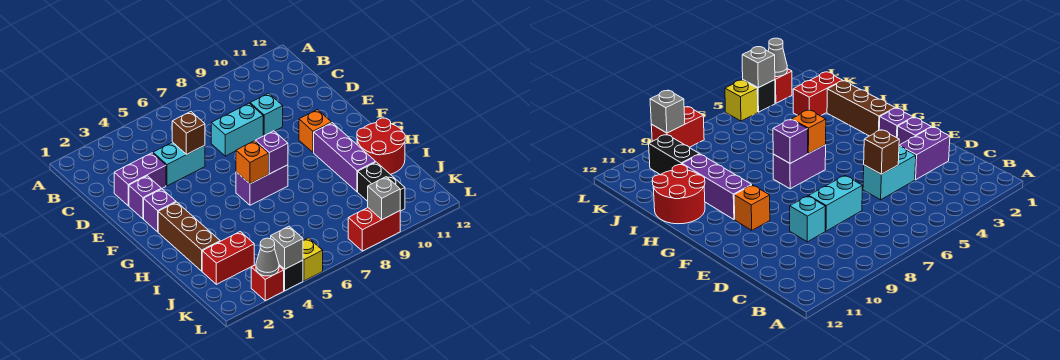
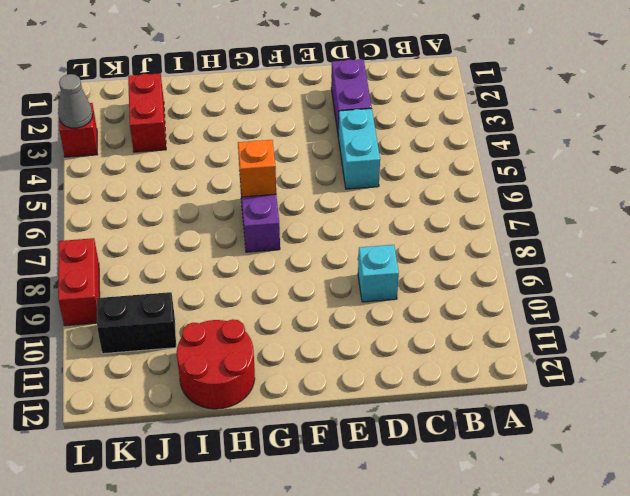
none -> cyan 1x2 brick [211,103,263,156]
none -> purple 1x1 brick [129,176,161,219]
none -> purple 1x1 brick [144,189,176,232]

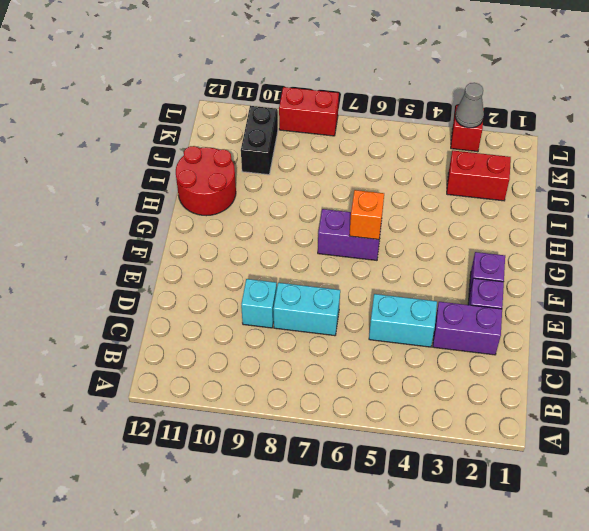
none -> orange 1x1 brick [299,110,332,152]
none -> brown 1x3 brick [158,202,220,271]
none -> purple 1x3 brick [314,123,375,192]

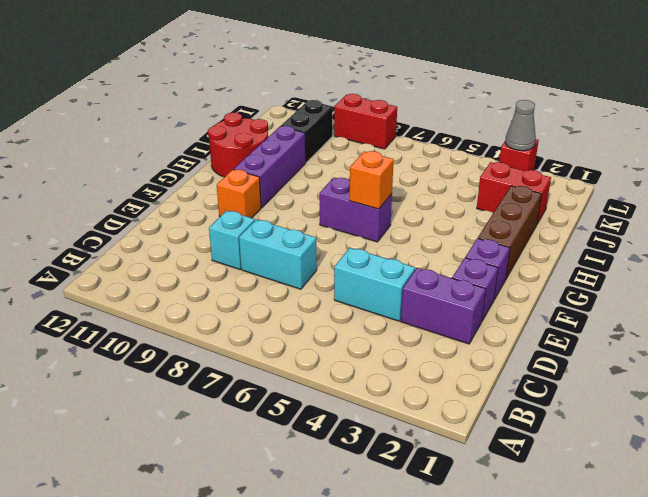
none -> black 1x1 brick [279,260,303,291]
none -> yellow 1x1 brick [303,238,323,281]
none -> brown 1x1 brick [172,112,205,155]

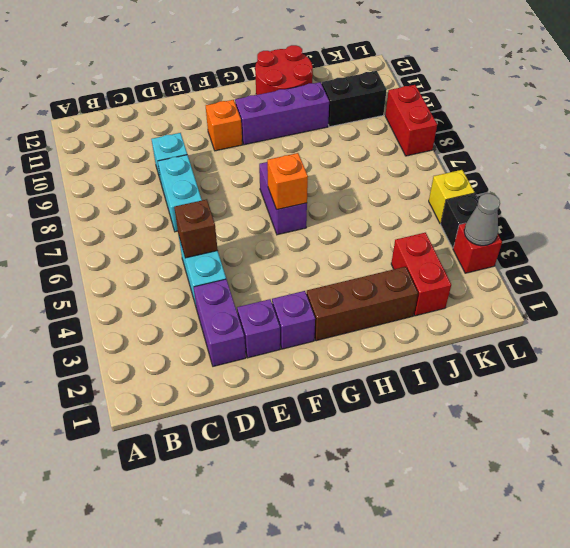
none -> purple 1x1 brick [255,131,288,174]
none -> grey 1x1 brick [270,226,303,269]
none -> grey 1x1 brick [368,177,400,219]

